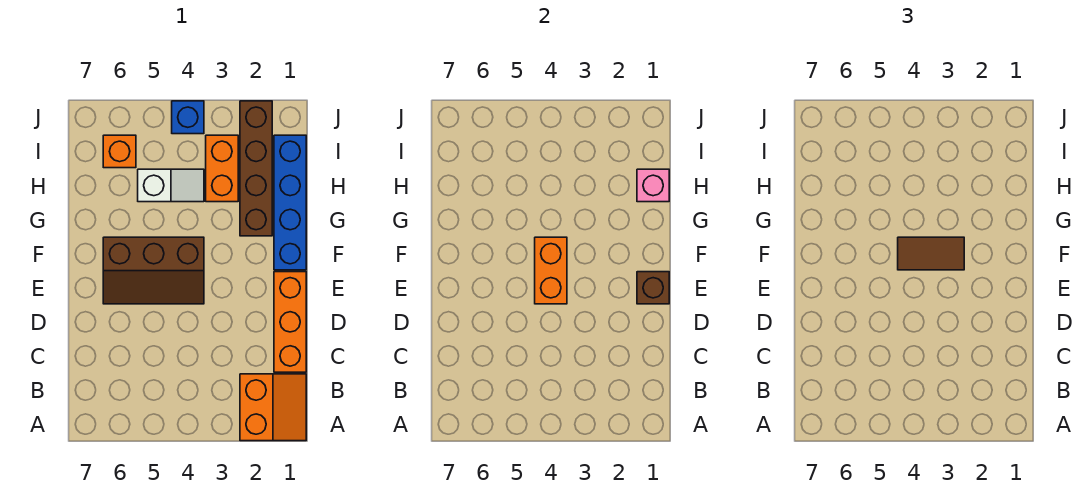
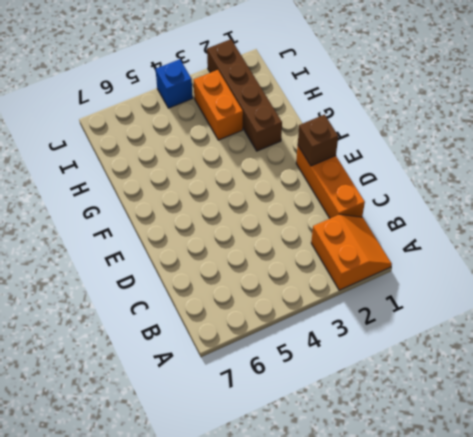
none -> brown 2x3 slope [103,237,204,304]
none -> blue 1x4 brick [274,135,306,270]
none -> white 1x2 slope [138,169,204,202]

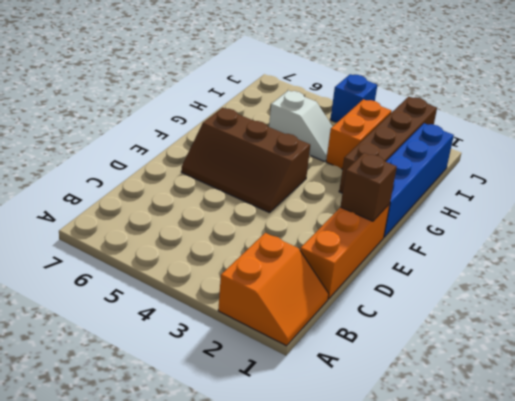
none -> orange 1x1 brick [103,135,136,168]
none -> orange 1x2 brick [535,237,567,304]
none -> pink 1x1 brick [637,169,669,202]

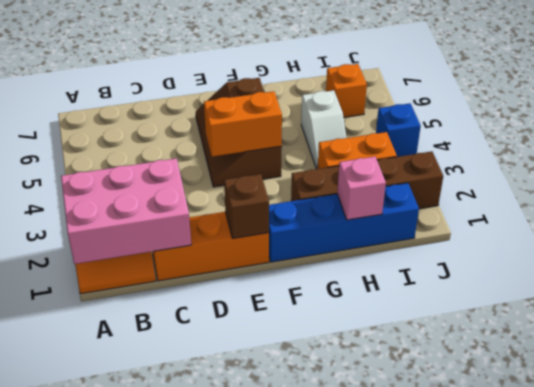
pink 2x3 brick [61,158,191,264] -> none
none -> brown 1x2 tile [898,237,964,270]

